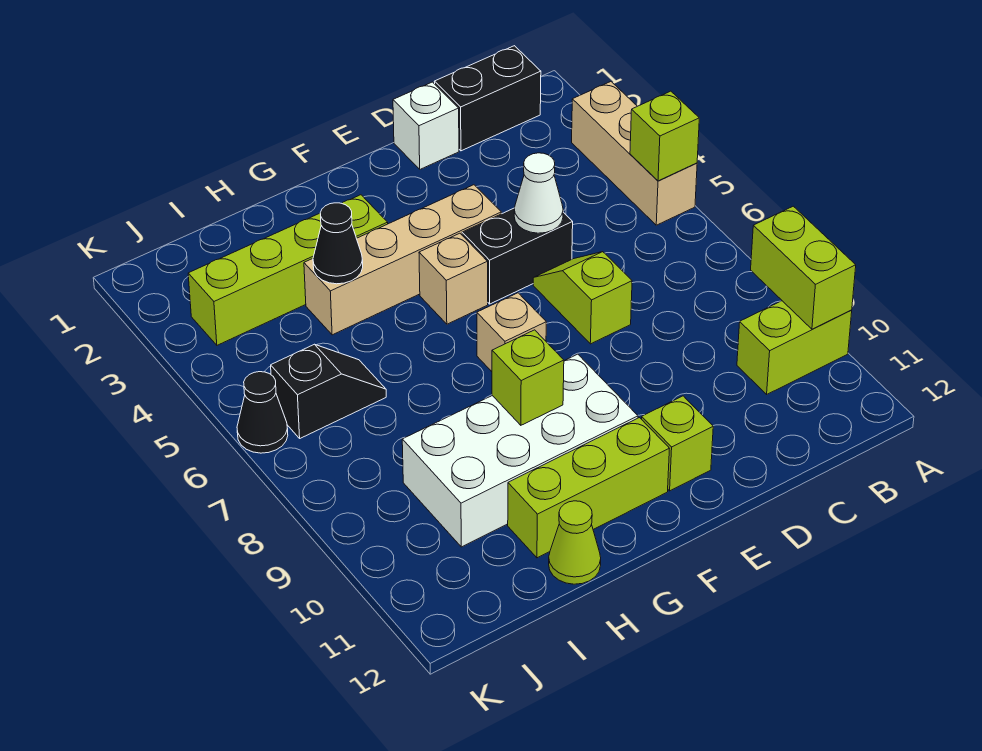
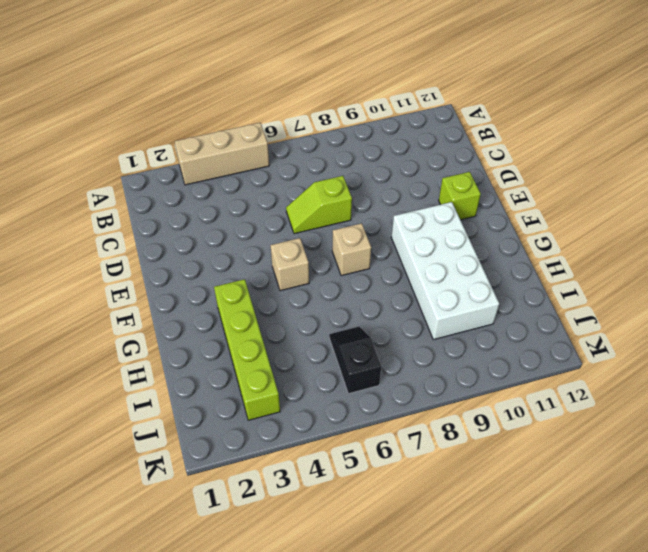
none -> lime 1x2 brick [737,301,852,394]
none -> black 1x2 brick [434,46,541,151]
none -> white 1x1 brick [393,82,459,169]

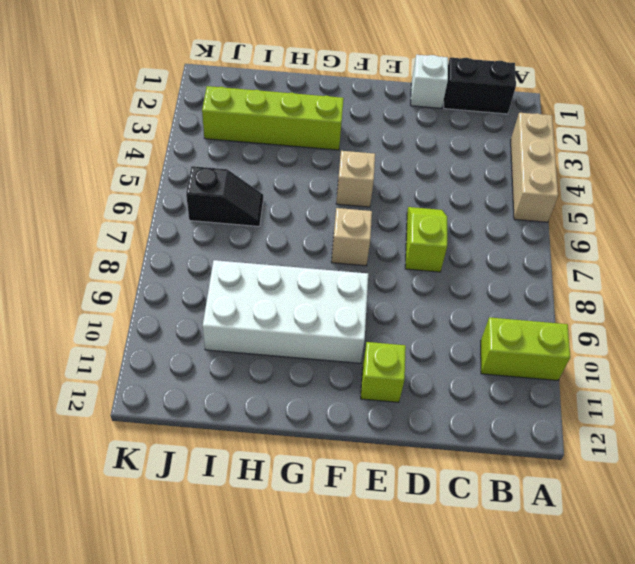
none -> black 1x2 brick [462,208,573,304]
none -> tan 1x4 brick [304,185,501,335]
none -> lime 1x3 brick [508,418,669,558]

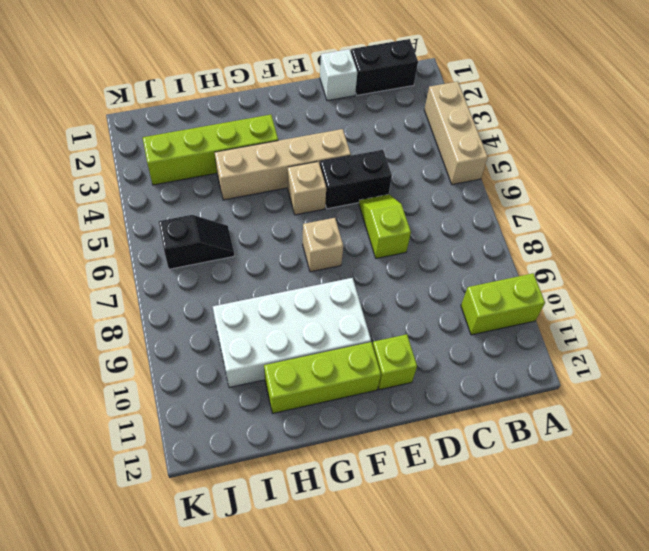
none -> lime 1x1 cone [549,501,601,584]
none -> black 1x1 cone [237,372,288,453]
none -> lime 1x1 brick [630,91,699,181]

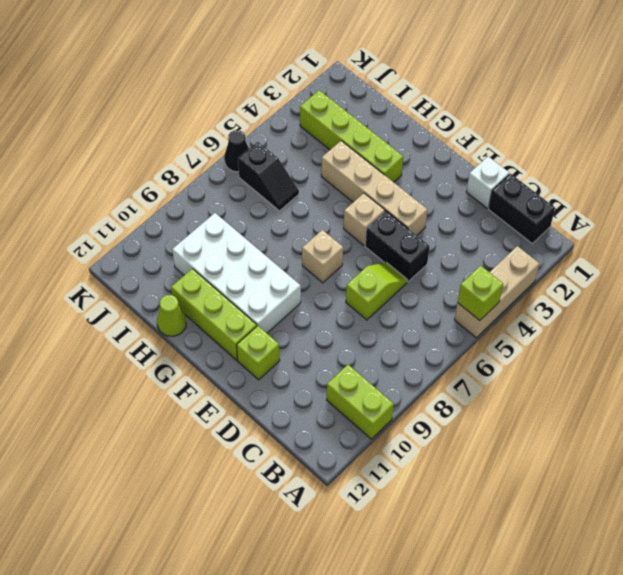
none -> lime 1x2 brick [751,206,856,329]
none -> white 1x1 cone [514,153,563,233]
none -> lime 1x1 brick [492,330,564,425]

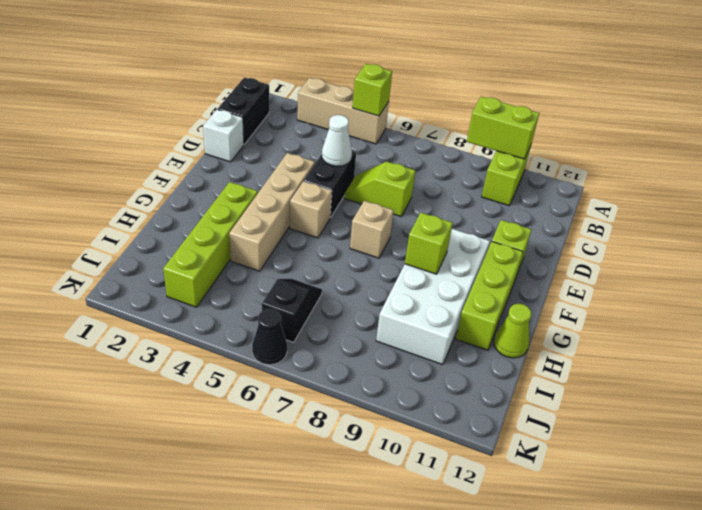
none -> black 1x1 cone [313,203,363,284]

